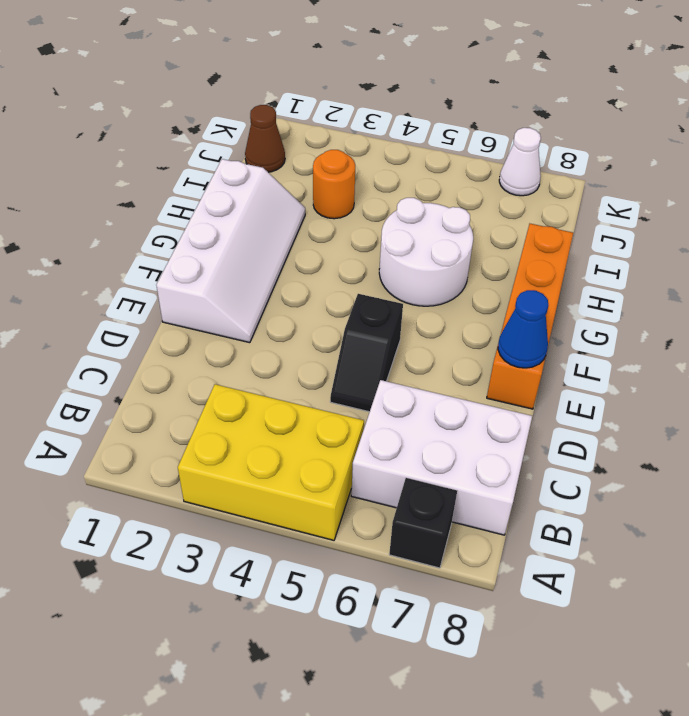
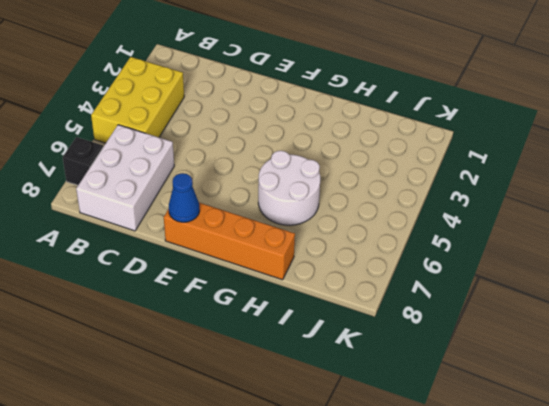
none -> black 1x2 slope [330,294,403,412]
none -> white 2x4 slope [156,159,305,343]

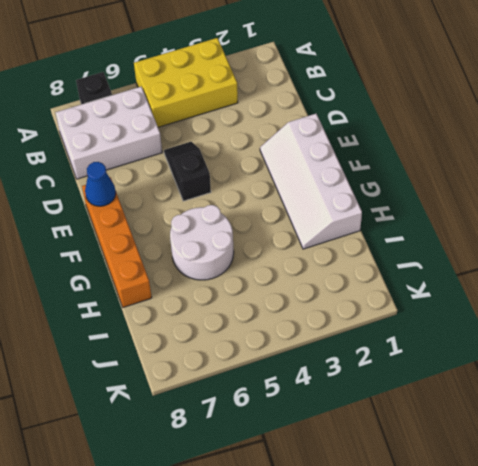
none -> orange 1x1 round brick [313,150,355,219]
none -> brown 1x1 cone [245,105,285,172]

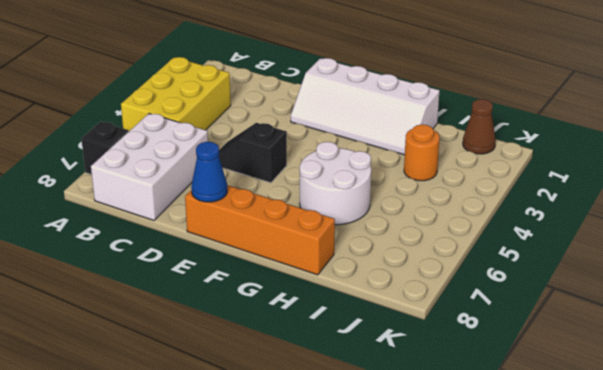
none -> white 1x1 cone [499,128,541,196]

